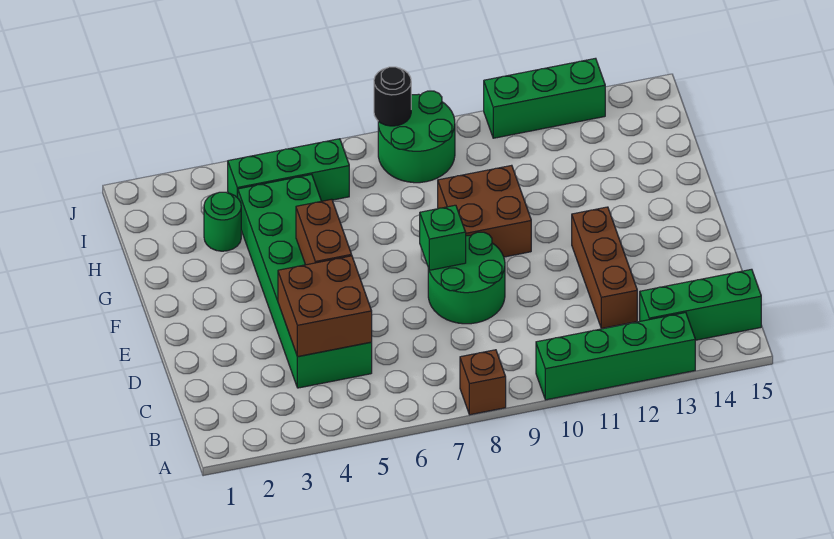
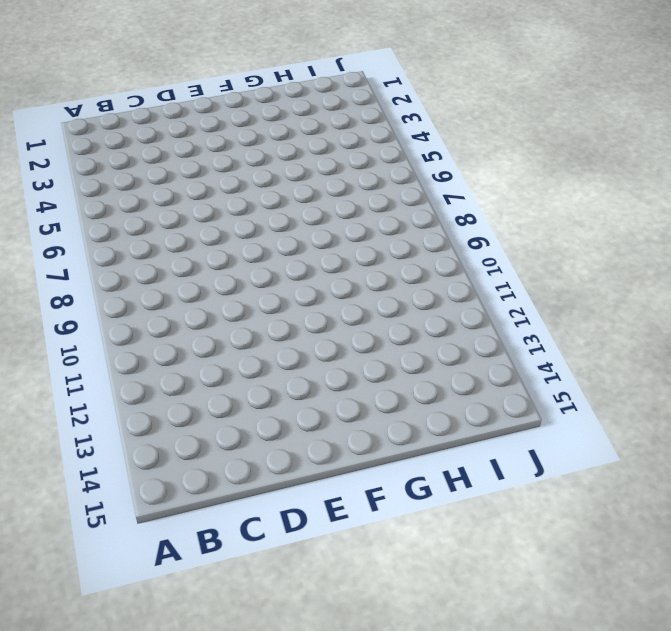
none -> brown 1x1 brick [460,350,506,415]
none -> green 1x4 brick [536,313,695,400]
none -> green 1x3 brick [640,269,761,340]

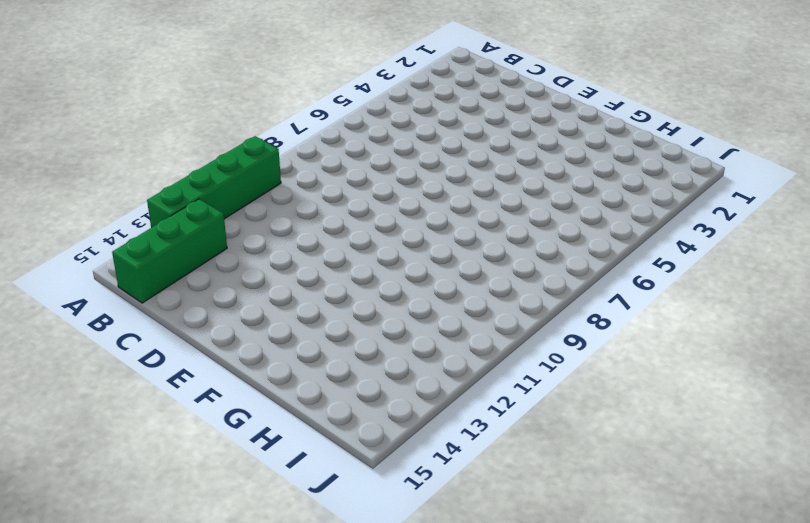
none -> brown 1x1 brick [460,350,506,415]
none -> green 2x6 brick [238,174,372,388]
none -> brown 1x3 brick [572,207,637,329]

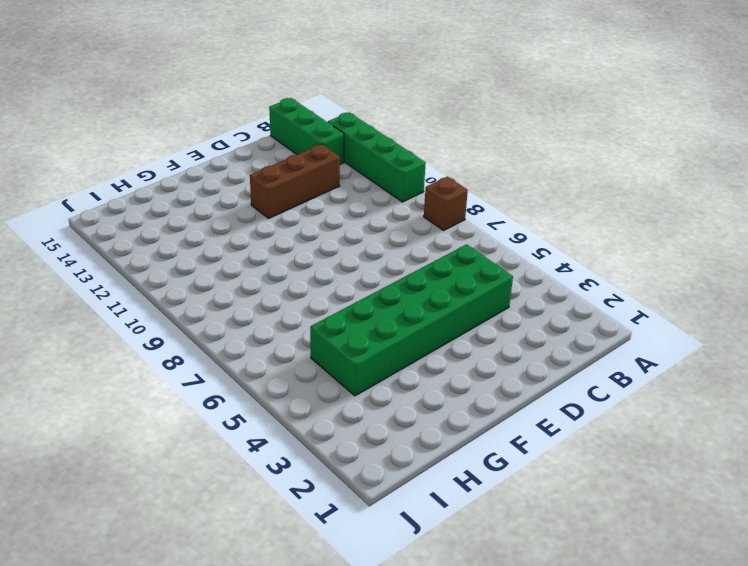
none -> green 2x2 round brick [428,232,505,324]
none -> brown 2x2 brick [438,165,531,257]
none -> green 1x1 round brick [204,192,241,251]

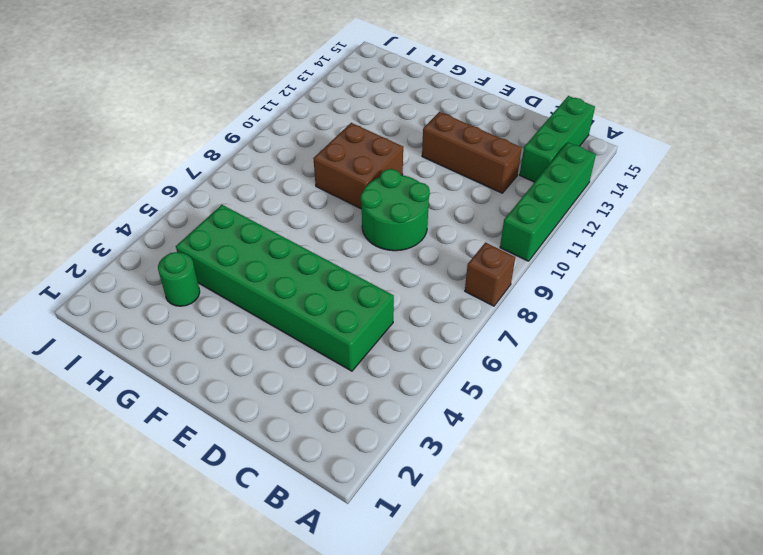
none -> green 1x3 brick [228,139,349,201]
none -> green 2x2 round brick [378,91,455,183]
none -> green 1x3 brick [484,58,605,138]

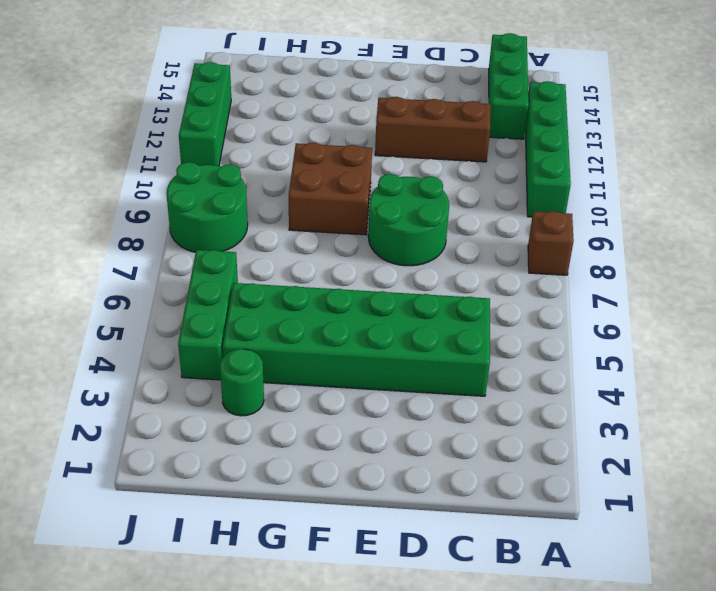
none -> brown 2x2 brick [278,256,372,357]
none -> brown 1x2 brick [296,199,352,265]
none -> green 1x1 brick [420,205,466,270]

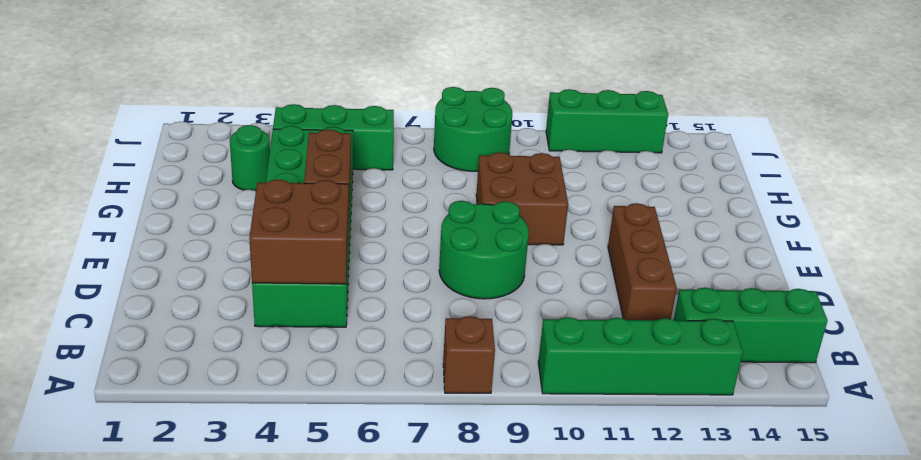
none -> green 1x1 brick [420,205,466,270]
none -> black 1x1 round brick [374,67,411,126]

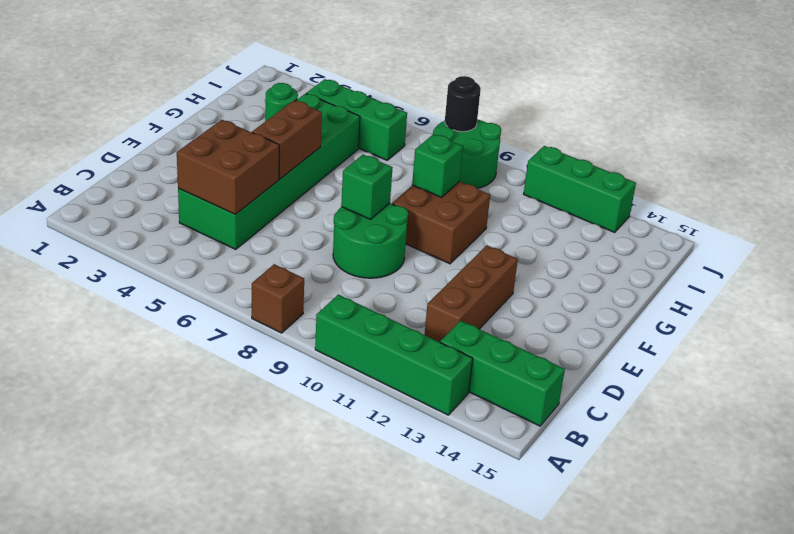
green 1x1 brick [412,134,463,197] -> none

